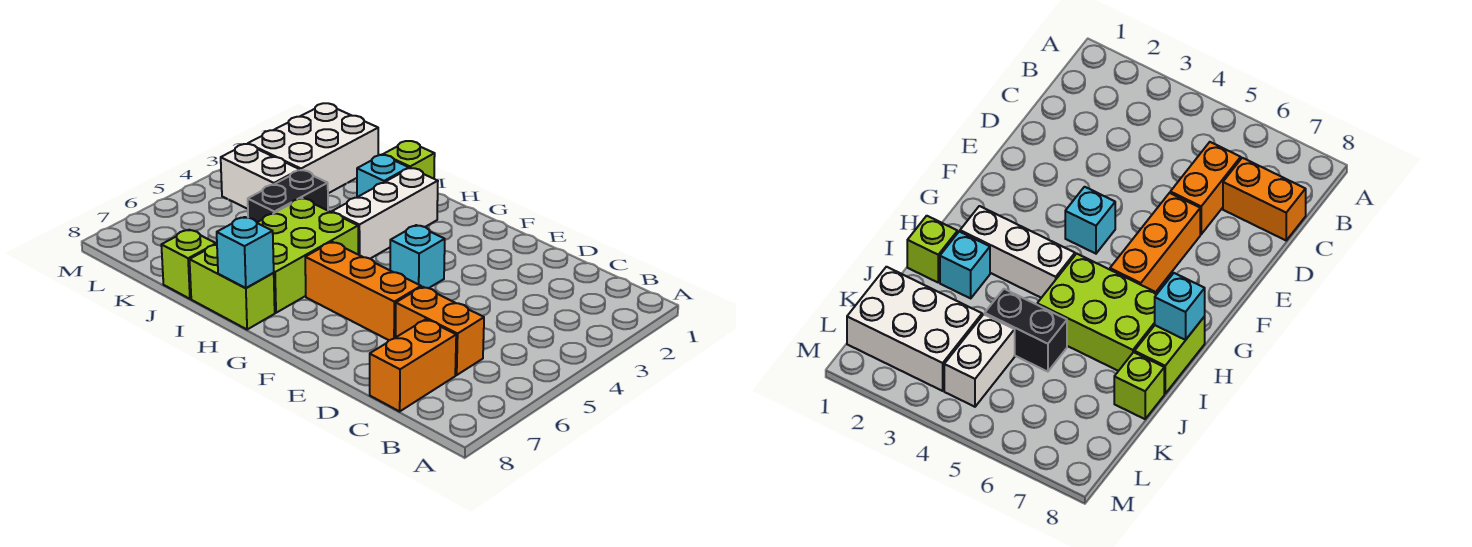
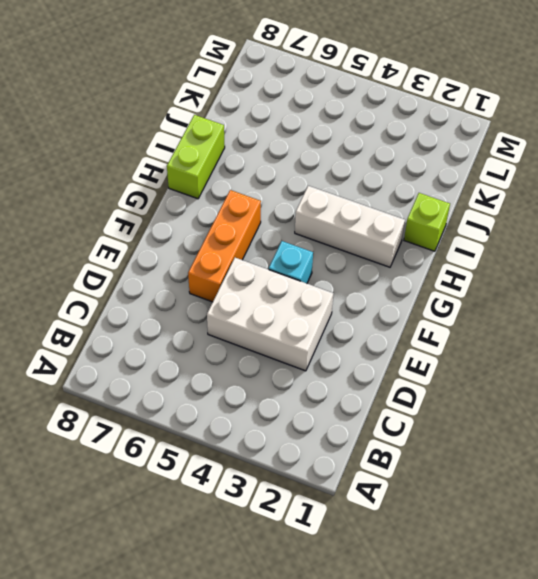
white 2x3 brick [207,258,333,371] -> white 2x3 brick moved to [248,103,378,193]
none -> orange 1x2 brick [396,287,484,375]
none -> orange 1x2 brick [370,319,456,411]
none -> lime 2x3 brick [257,199,358,313]

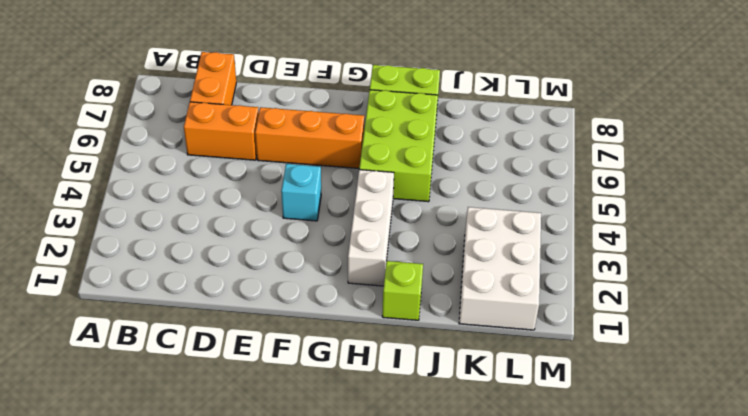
none -> cyan 1x1 brick [357,155,409,197]
none -> black 1x2 brick [248,170,328,222]
none -> lime 1x1 brick [161,230,216,299]

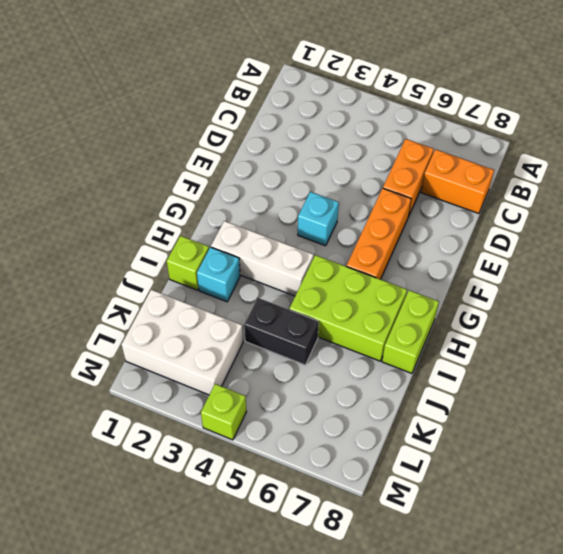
lime 1x1 brick [201,384,246,440] -> lime 1x1 brick moved to [161,230,216,299]
none -> white 1x2 brick [221,144,299,209]
none -> cyan 1x1 brick [217,217,274,288]

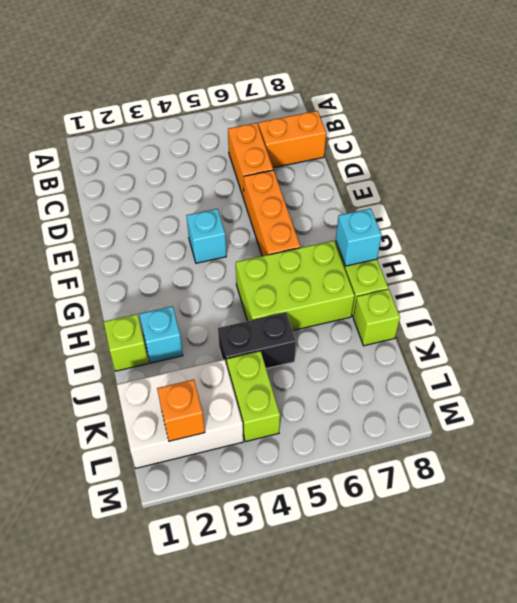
lime 1x2 brick [227,351,280,442] -> white 1x2 brick [221,144,299,209]
orange 1x1 brick [157,380,205,441] -> none
none -> white 1x3 brick [332,168,438,259]

